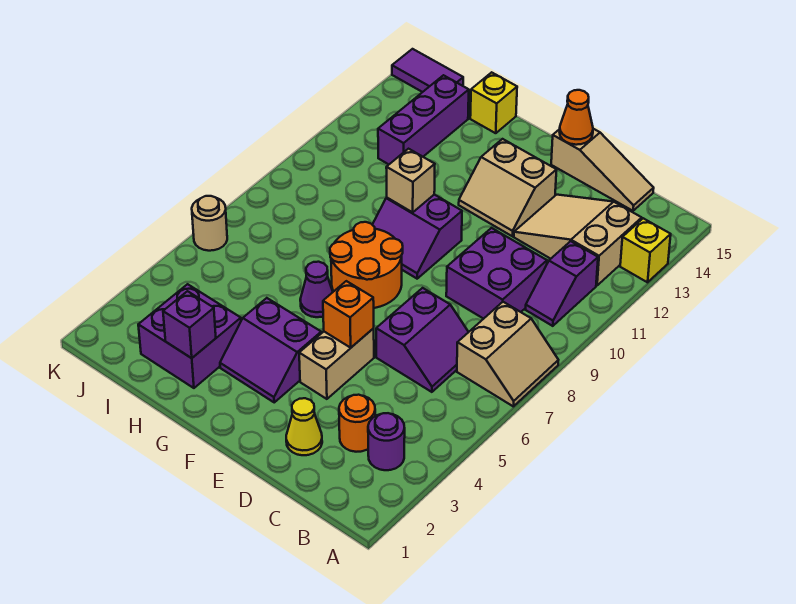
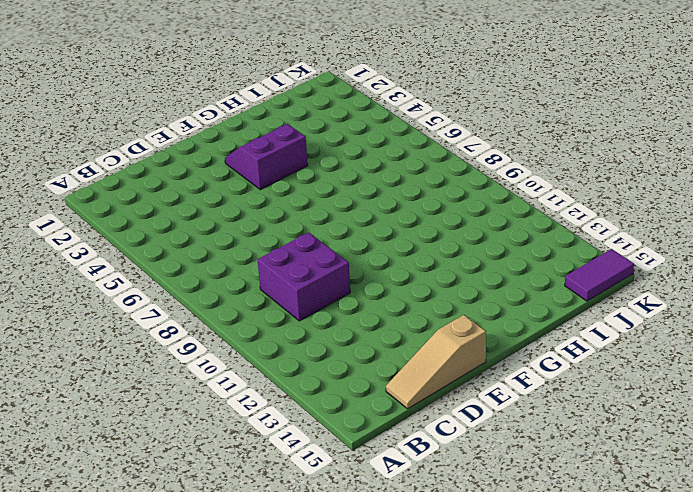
none -> tan 2x2 slope [457,302,558,406]
none -> yellow 1x1 brick [620,218,671,282]
none -> purple 1x1 round brick [368,413,405,470]

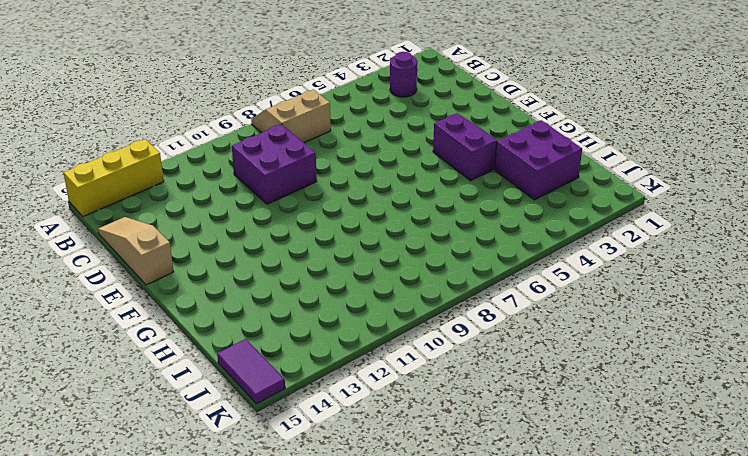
yellow 1x3 brick [64,139,164,217] -> yellow 1x1 brick [620,218,671,282]
none -> purple 1x2 slope [526,241,598,326]
none -> tan 2x3 slope [514,195,642,285]
none -> orange 1x1 round brick [339,395,375,452]

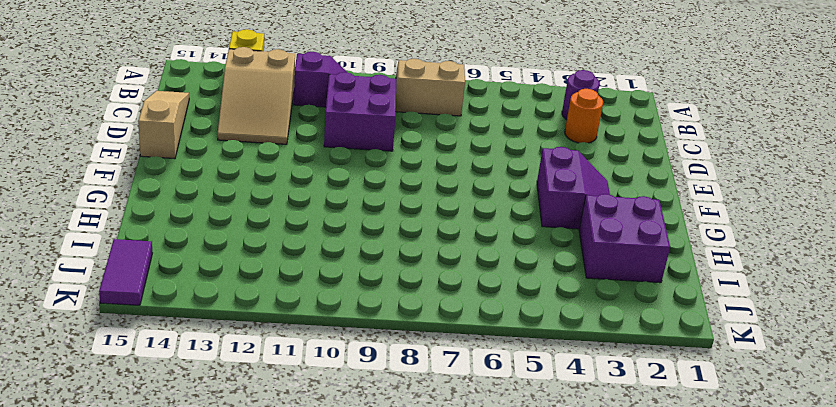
none -> purple 2x2 slope [376,288,468,392]
none -> yellow 1x1 cone [286,398,322,455]
none -> tan 1x2 brick [299,328,374,399]

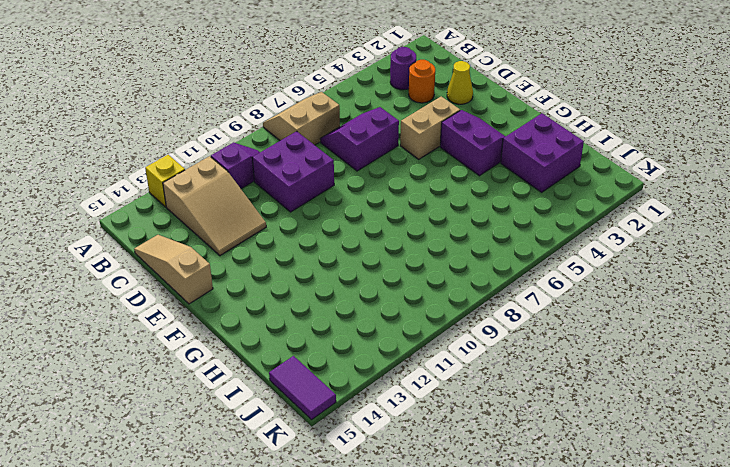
none -> tan 2x2 slope [459,139,556,236]
none -> orange 2x2 round brick [330,222,403,308]
none -> purple 2x2 slope [372,195,462,279]

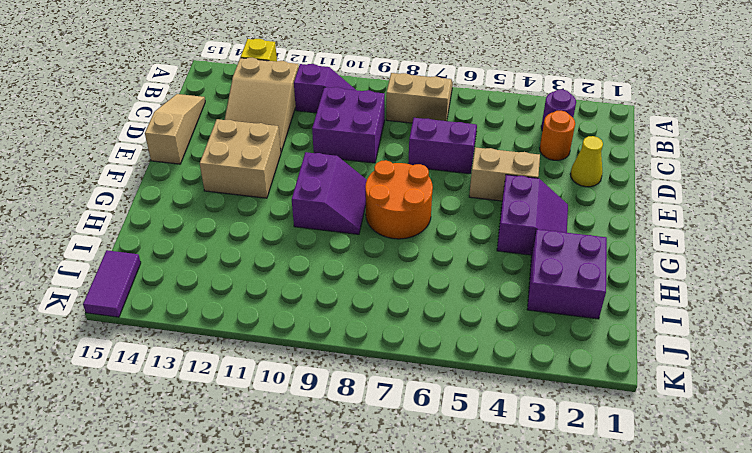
tan 2x2 brick [200,119,281,198] -> tan 2x2 slope [459,139,556,236]
none -> purple 1x1 cone [300,262,333,317]
none -> yellow 1x1 brick [470,72,517,133]
none -> purple 1x3 brick [378,75,469,164]

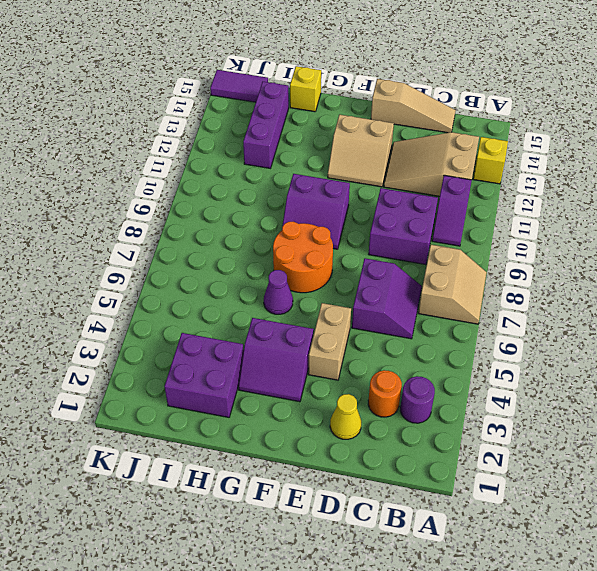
none -> tan 1x1 round brick [192,196,227,251]
none -> orange 1x1 brick [323,281,374,348]
none -> orange 1x1 cone [560,90,593,145]

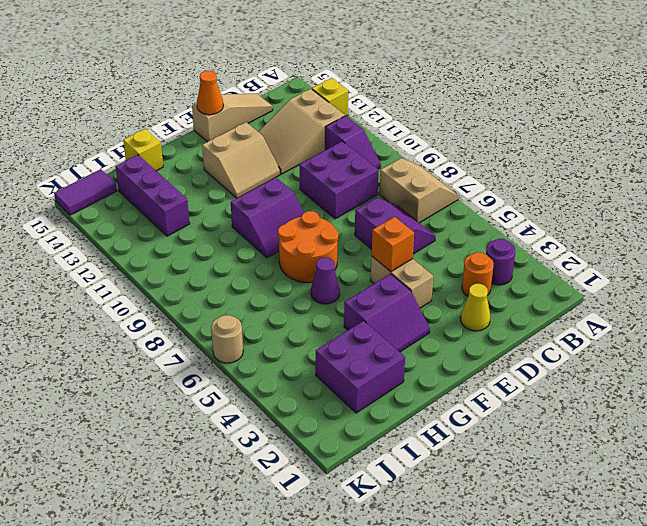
none -> tan 1x1 brick [386,149,435,212]
none -> purple 1x1 brick [163,291,216,358]

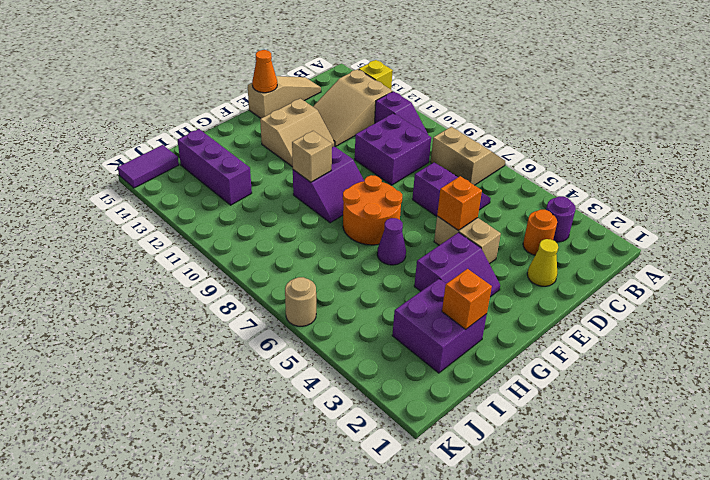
orange 1x1 brick [442,269,492,330] -> purple 1x1 brick [163,291,216,358]
none -> yellow 1x1 brick [470,72,517,133]

